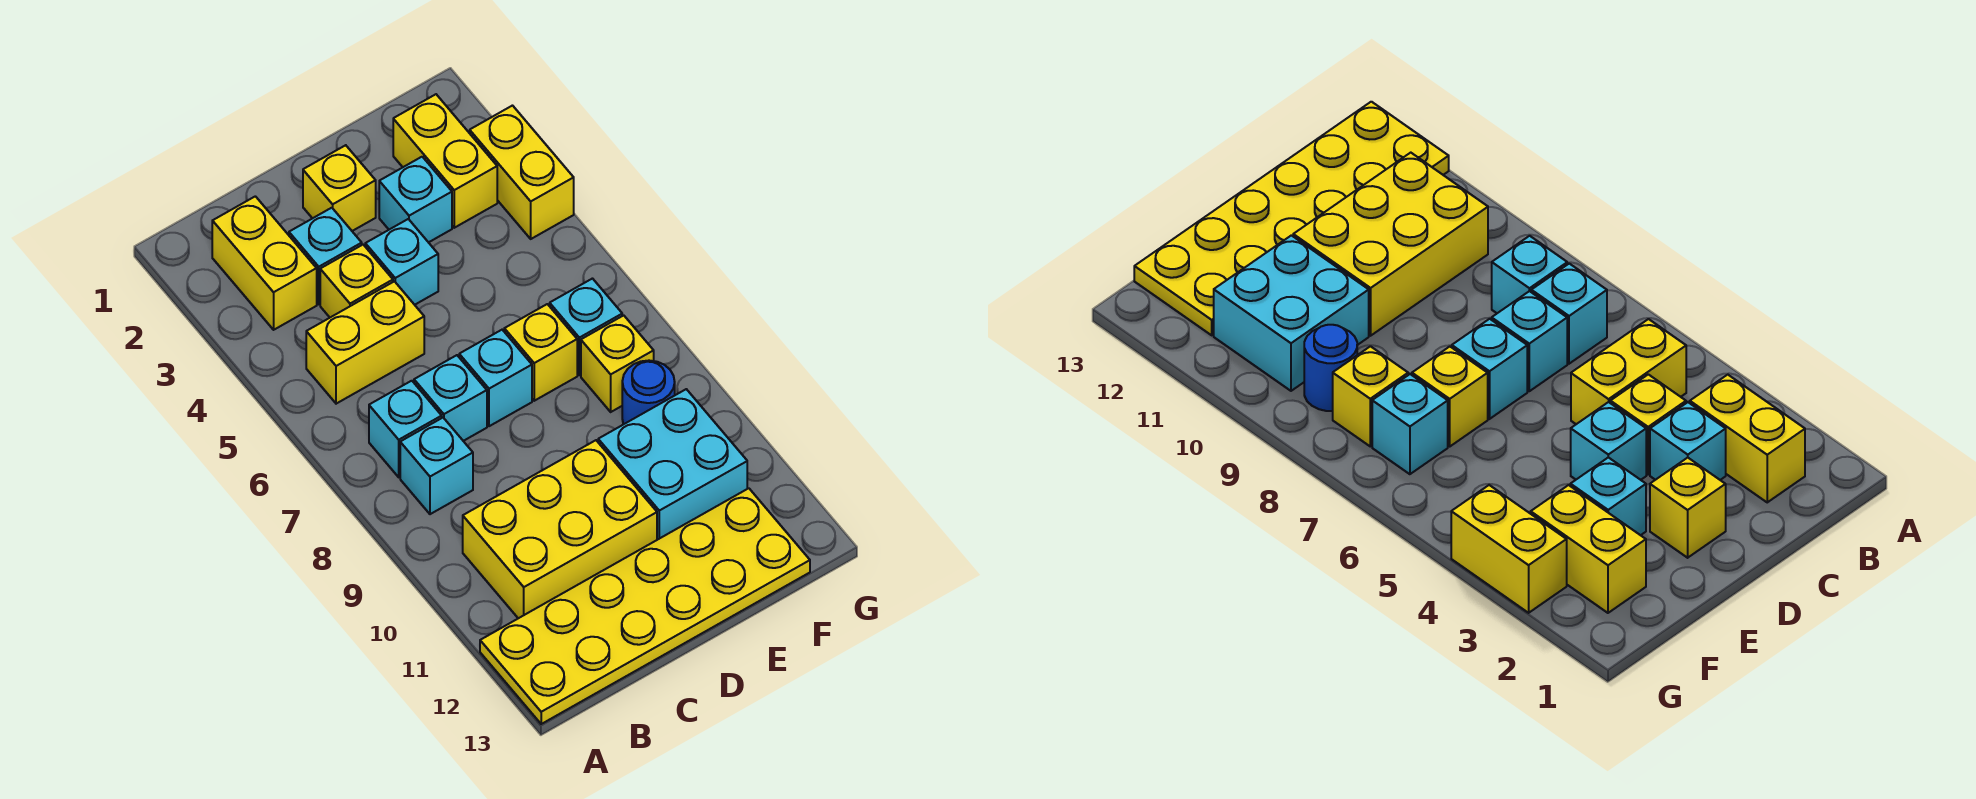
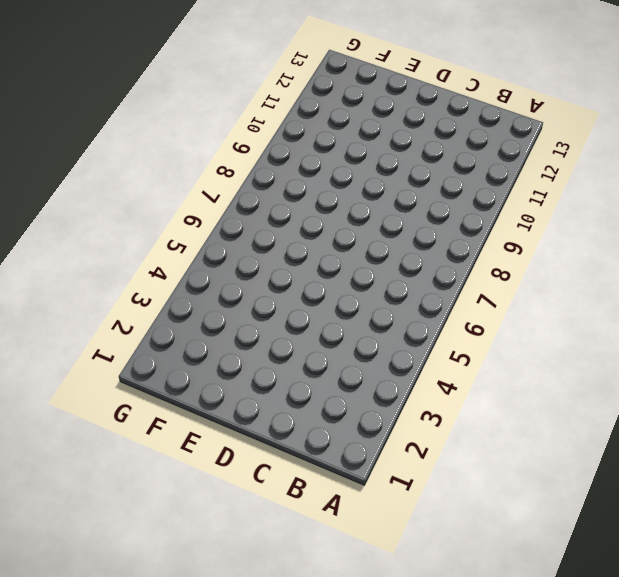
none -> yellow 2x6 plate [480,488,810,724]
none -> yellow 1x2 brick [212,196,317,330]
none -> yellow 1x2 brick [306,281,424,404]

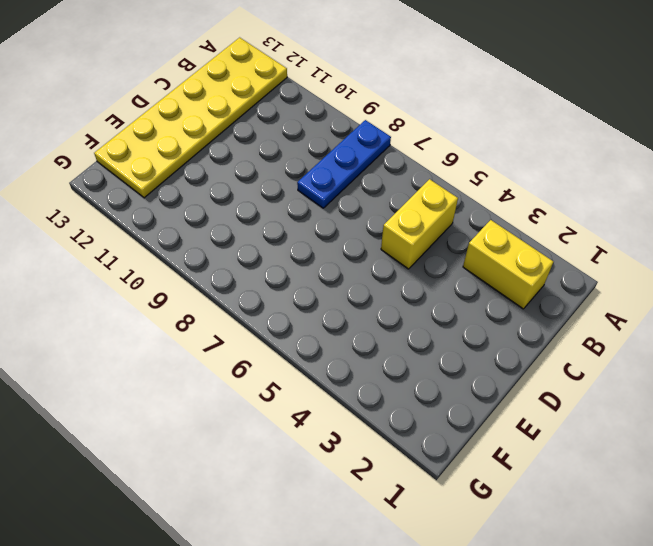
blue 1x3 plate [297,120,391,208] -> cyan 1x1 brick [400,418,473,514]
none -> cyan 1x1 brick [369,381,442,477]
none -> yellow 2x3 brick [463,440,657,618]
none -> cyan 1x1 brick [289,208,362,304]

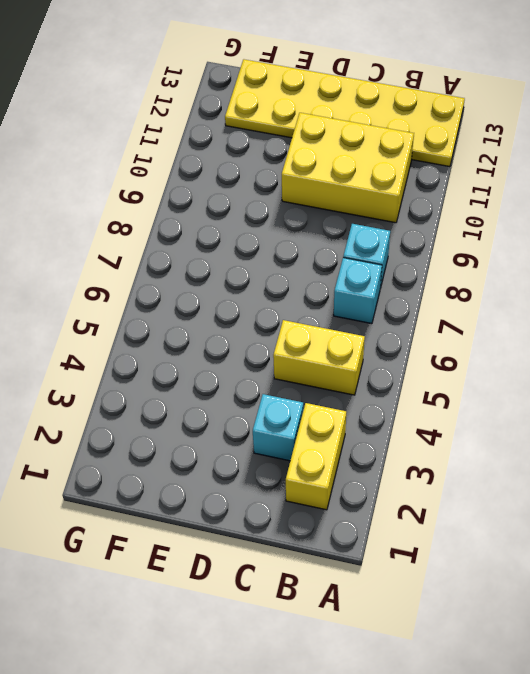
none -> yellow 1x1 brick [320,245,393,317]
none -> cyan 1x1 brick [414,355,487,441]
none -> yellow 1x1 brick [303,145,376,231]

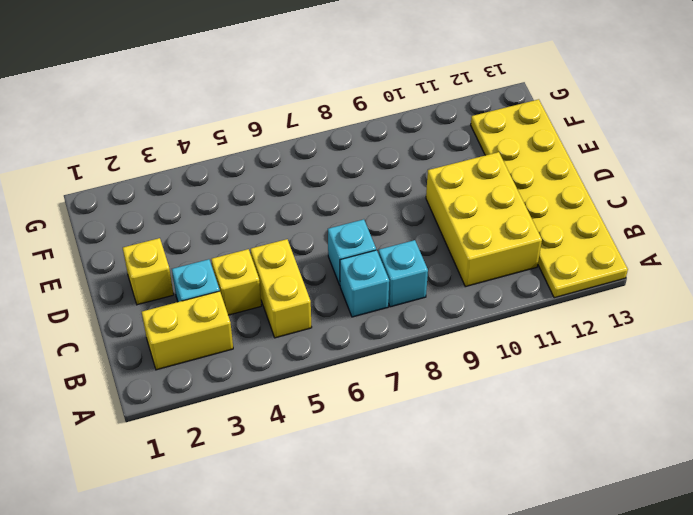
none -> cyan 1x1 brick [365,219,438,305]
none -> cyan 1x1 brick [459,330,532,426]
none -> cyan 1x1 brick [379,157,452,242]

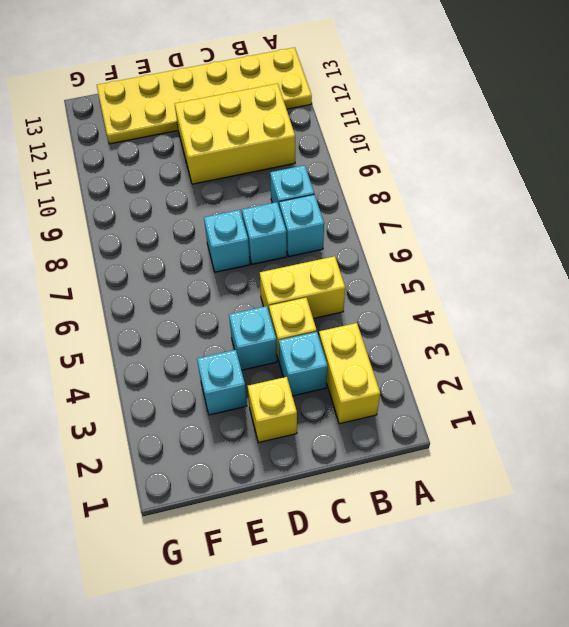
none -> yellow 1x1 brick [504,304,577,401]
none -> cyan 2x2 brick [598,389,747,540]
none -> yellow 1x2 brick [393,94,497,228]

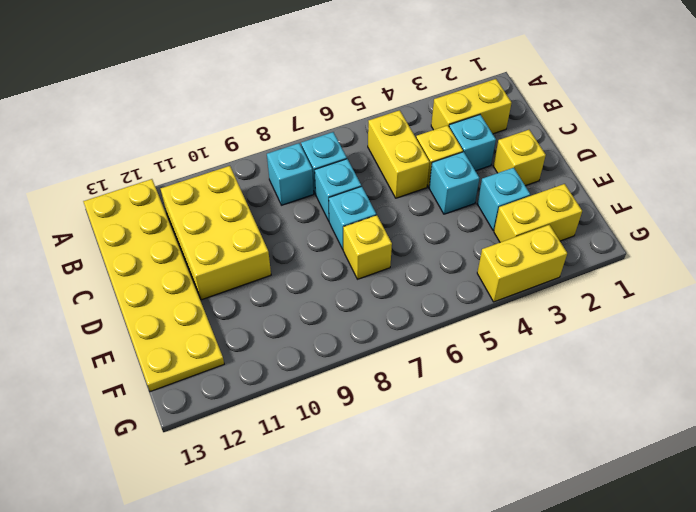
none -> cyan 2x2 brick [598,389,747,540]
none -> cyan 1x1 brick [550,279,622,375]
none -> yellow 1x1 brick [581,315,654,412]

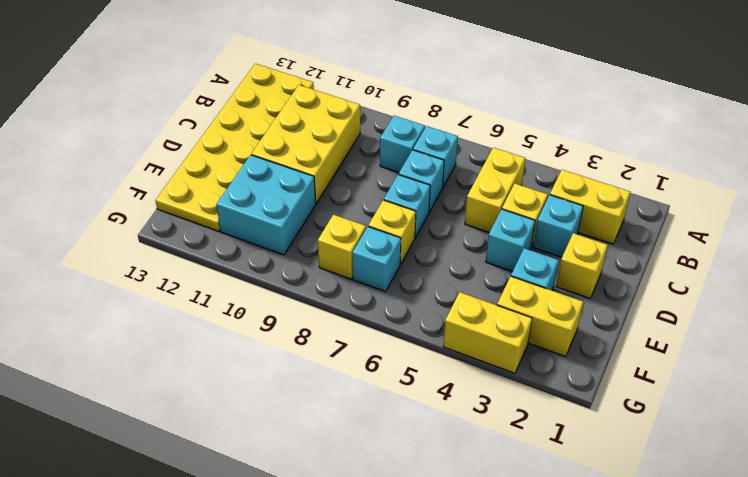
none -> blue 1x1 round brick [622,361,675,424]

